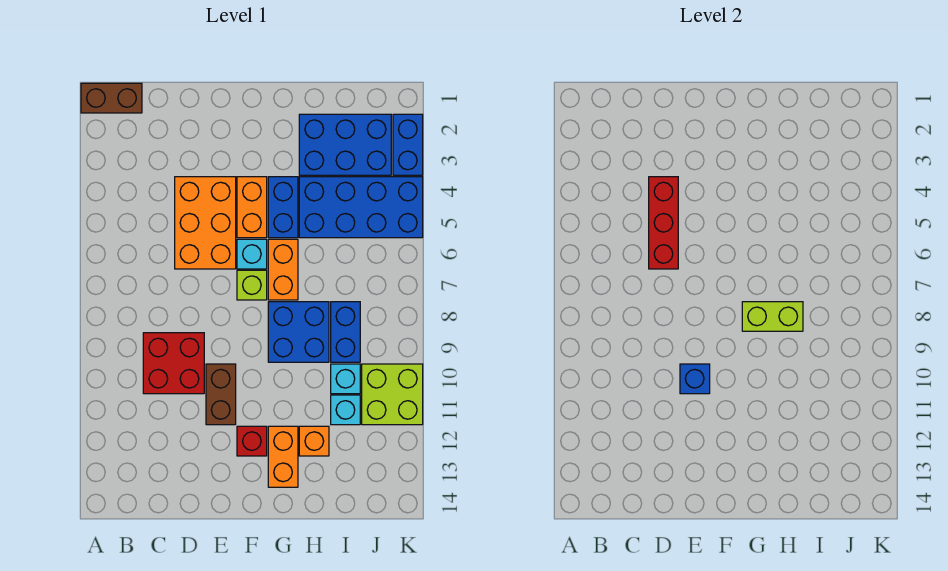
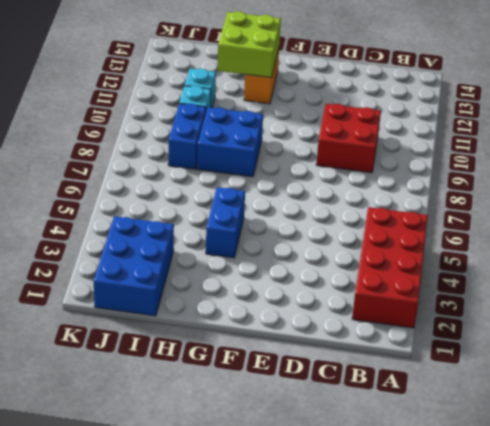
red 2x4 brick [352,207,428,328] -> none
lime 2x2 brick [217,11,281,78] -> lime 2x2 brick moved to [362,364,423,425]
blue 2x3 brick [94,216,174,316] -> blue 2x3 brick turned to [299,114,391,175]
none -> brown 1x2 brick [81,83,142,113]
none -> orange 2x3 brick [175,177,236,269]
none -> brown 1x2 brick [206,364,236,425]

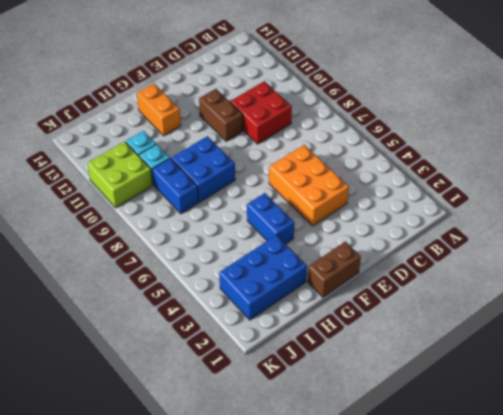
brown 1x2 brick [308,241,361,297] -> brown 1x2 brick moved to [81,83,142,113]
none -> orange 1x2 brick [237,177,267,238]
none -> cyan 1x1 brick [237,239,267,269]
none -> lime 1x1 brick [237,270,267,300]

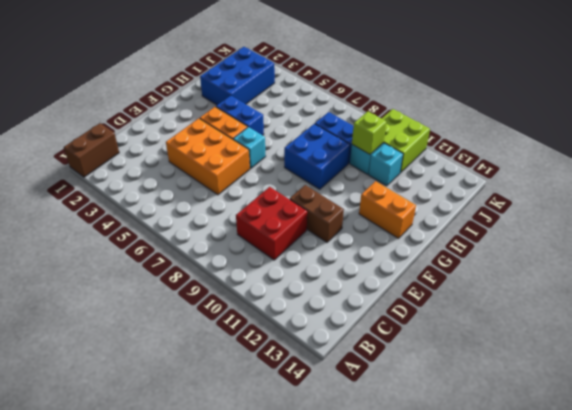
lime 1x1 brick [352,111,386,154] -> lime 1x1 brick moved to [237,270,267,300]
none -> red 1x1 brick [237,426,267,456]
none -> orange 1x2 brick [268,239,298,300]
none -> blue 2x4 brick [299,177,423,238]

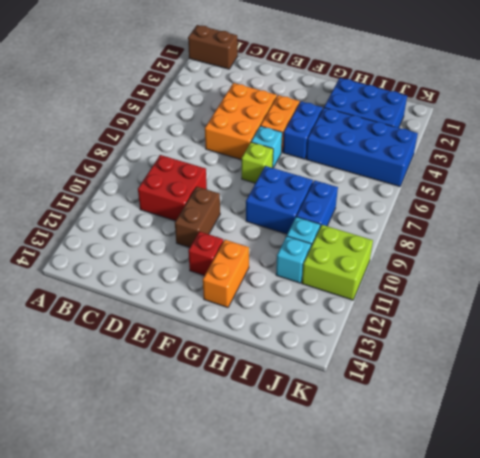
none -> orange 1x2 brick [268,239,298,300]
none -> orange 1x1 brick [299,426,329,456]
none -> blue 1x2 brick [393,114,423,175]

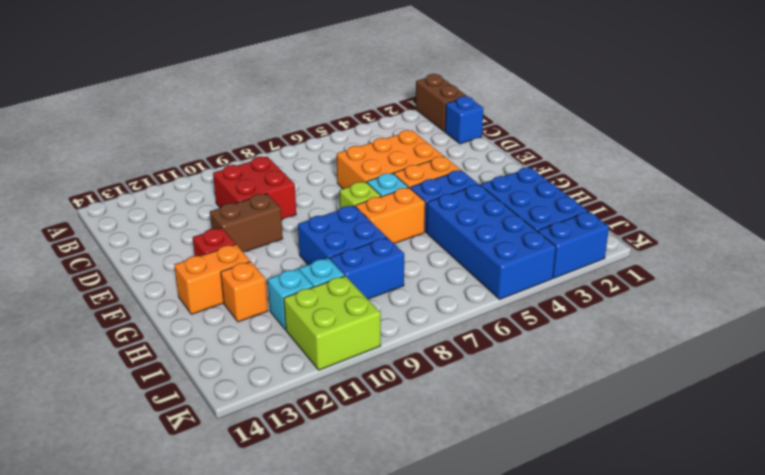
blue 1x1 brick [445,96,484,144] -> blue 1x1 brick moved to [680,364,710,394]
none -> red 1x3 brick [649,177,678,269]
none -> lime 1x2 brick [742,302,803,331]

